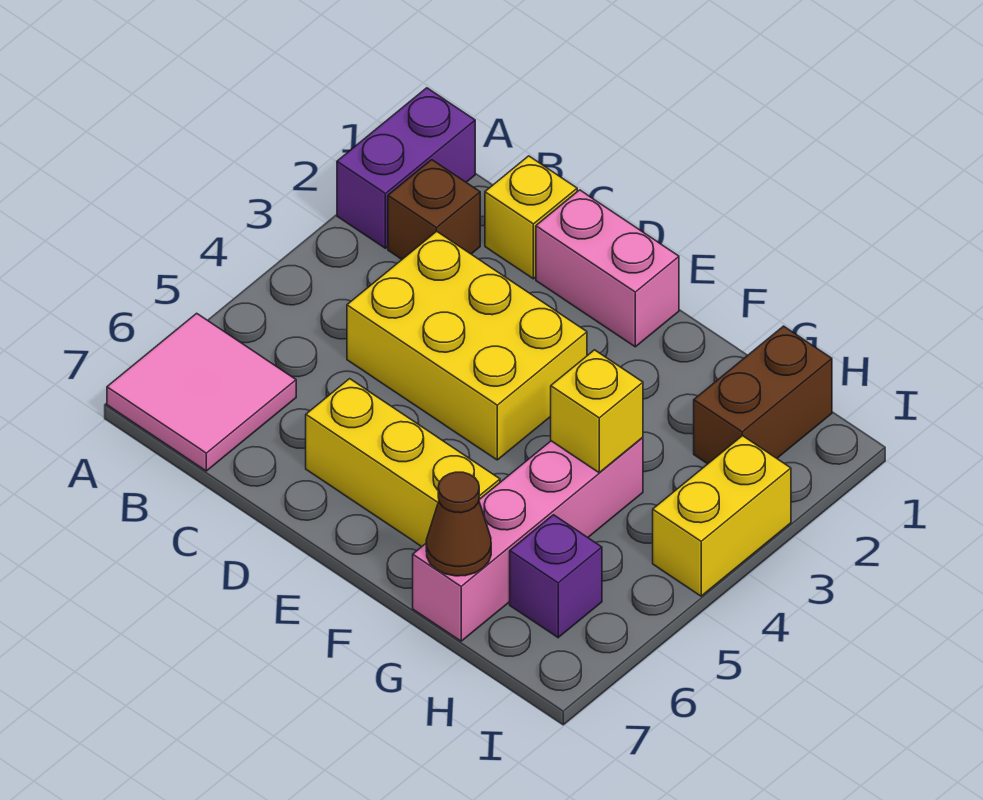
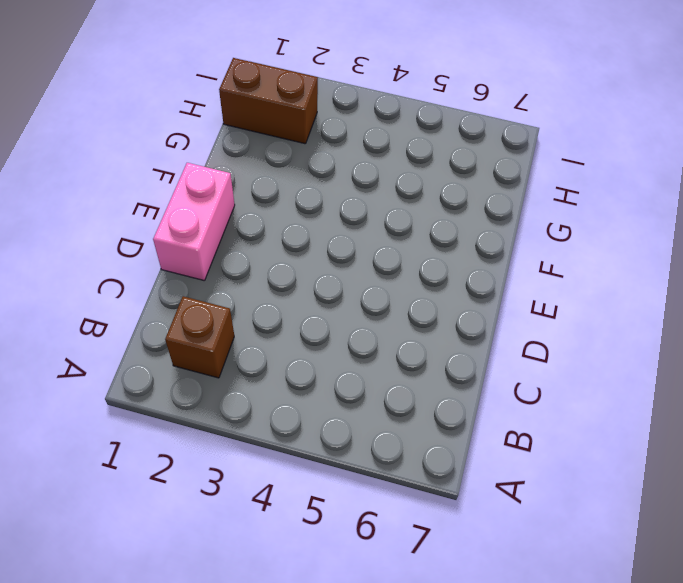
none -> purple 1x2 brick [337,88,475,248]
none -> pink 2x2 tile [107,313,296,471]
none -> yellow 1x1 brick [485,156,577,279]

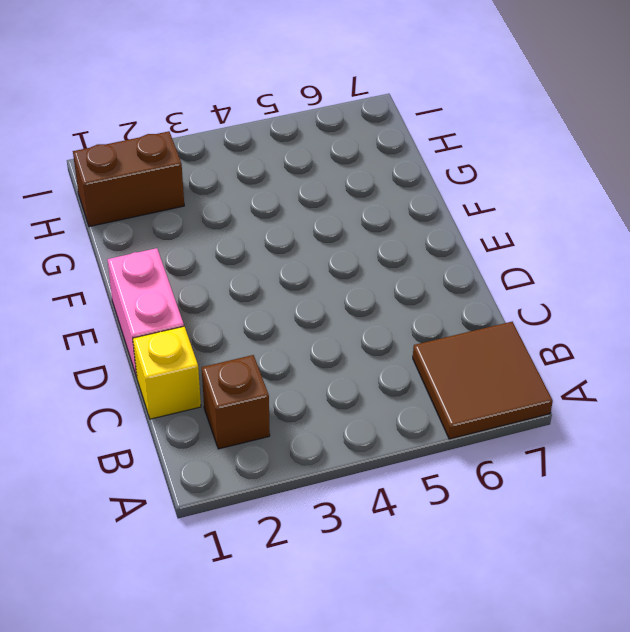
brown 2x2 tile [413,322,553,439] -> pink 2x2 tile [107,313,296,471]
none -> purple 1x2 brick [337,88,475,248]
none -> yellow 2x3 brick [347,231,587,460]
none -> yellow 1x3 brick [306,379,500,547]

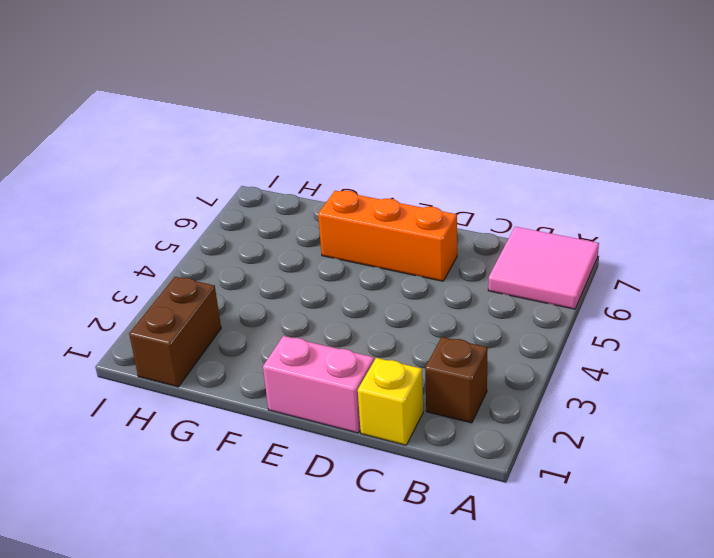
orange 1x3 brick [318,191,457,281] -> yellow 1x3 brick [306,379,500,547]
none -> purple 1x2 brick [337,88,475,248]
none -> yellow 2x3 brick [347,231,587,460]
none -> pink 1x4 brick [413,437,643,641]

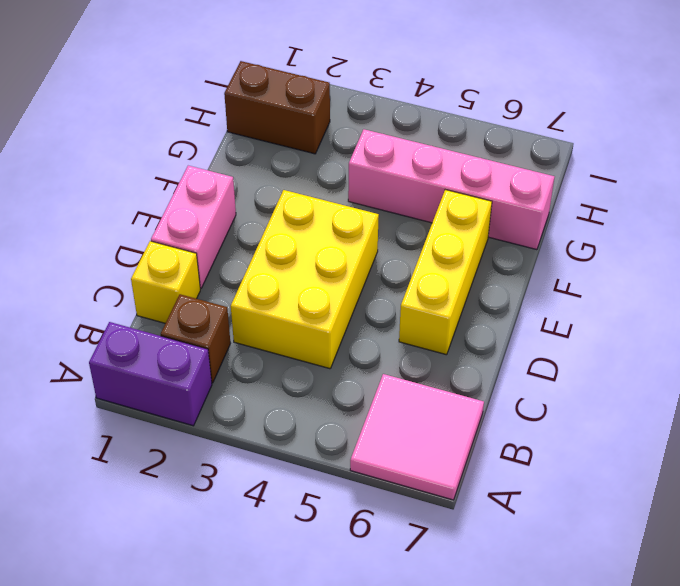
none -> purple 1x1 brick [510,515,602,638]
none -> yellow 1x2 brick [653,436,791,596]
none -> yellow 1x1 brick [551,350,643,473]

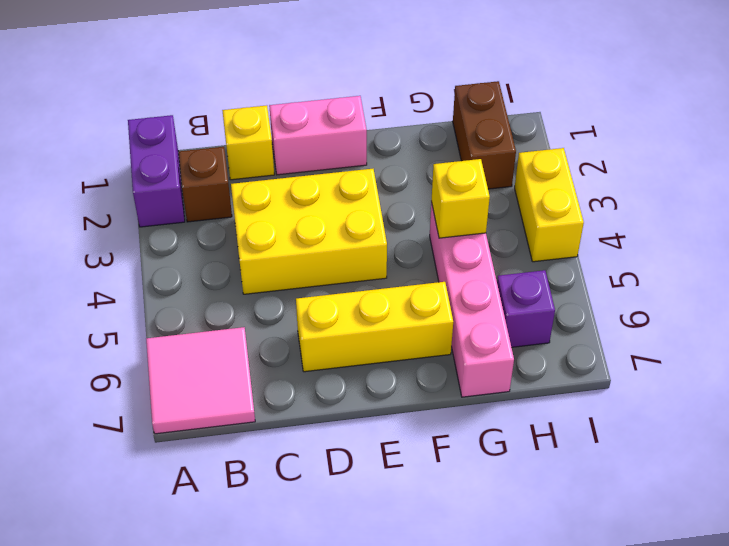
none -> brown 1x1 cone [426,472,491,576]

